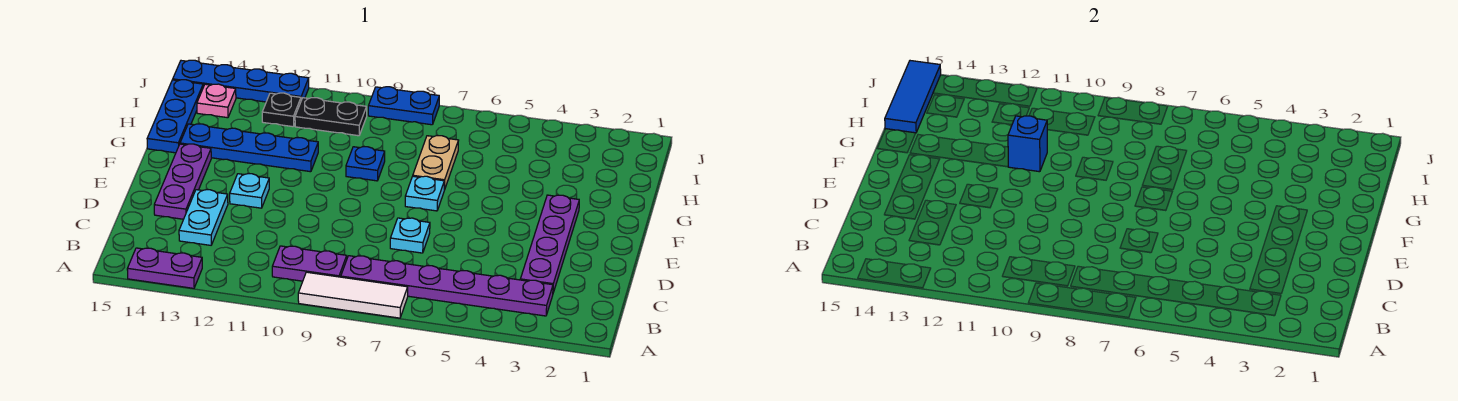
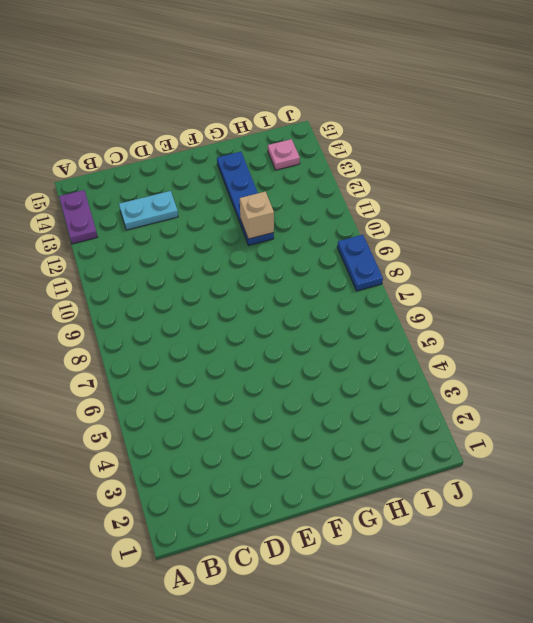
tan 1x1 brick [240,192,274,239] -> blue 1x1 brick [1008,116,1047,172]
none -> white 1x3 tile [298,272,408,318]
none -> purple 1x6 plate [341,256,553,316]
none -> purple 1x2 plate [272,246,347,281]

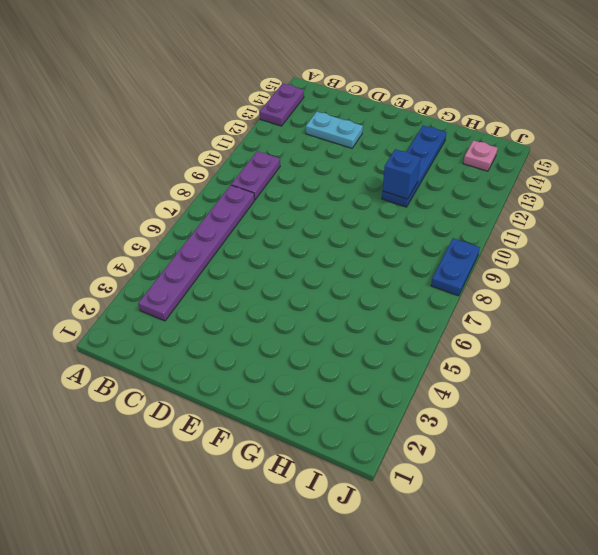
none -> white 1x3 tile [298,272,408,318]
none -> purple 1x4 plate [520,195,579,293]
none -> cyan 1x1 plate [390,218,430,253]

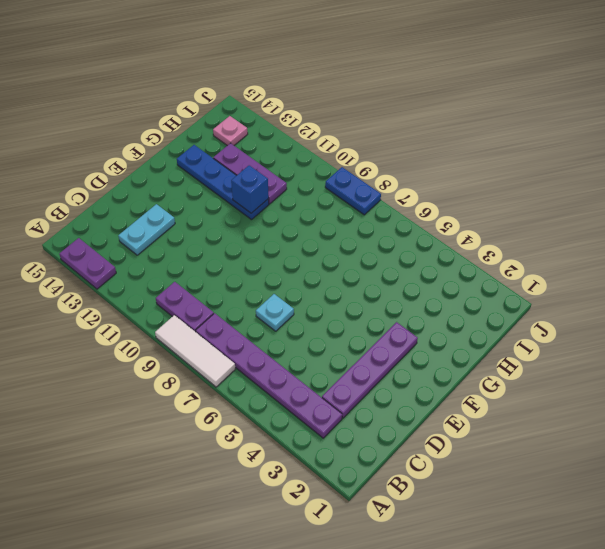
purple 1x3 plate [213,143,287,204] -> purple 1x3 plate turned to [154,144,211,219]
none -> cyan 1x1 plate [230,174,269,208]
none -> cyan 1x1 plate [405,176,444,211]
none -> tan 1x2 plate [413,136,459,190]

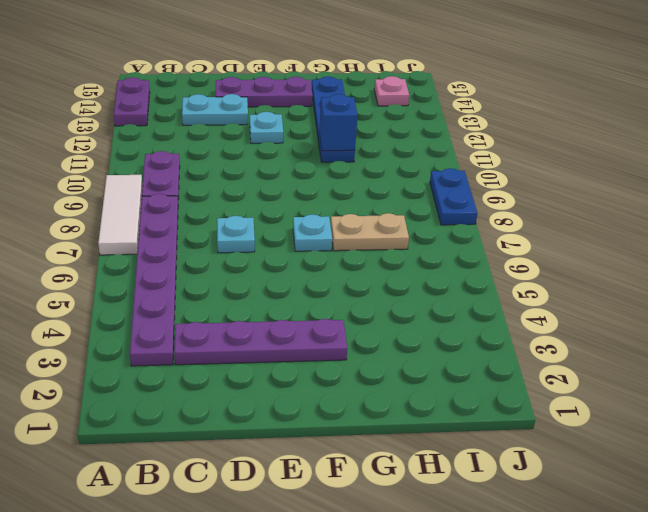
none -> blue 1x1 plate [346,147,385,181]
none -> blue 1x3 plate [147,80,203,153]
none -> black 1x2 plate [295,98,367,136]

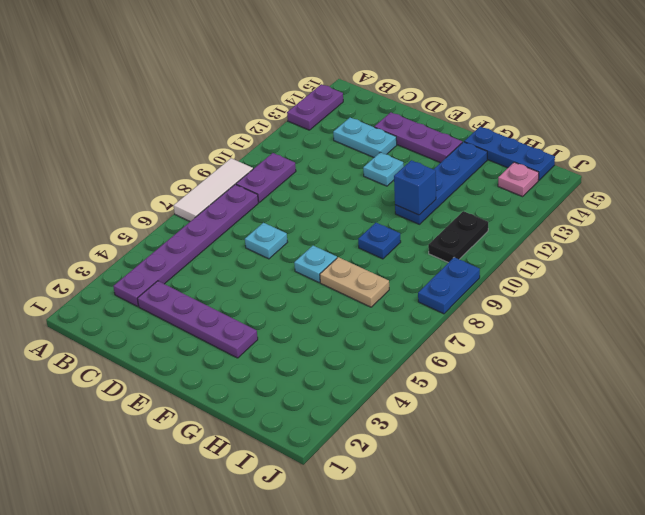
none -> black 1x1 plate [262,93,301,127]
none -> blue 1x4 plate [173,60,309,102]
none -> blue 1x3 tile [885,61,941,133]

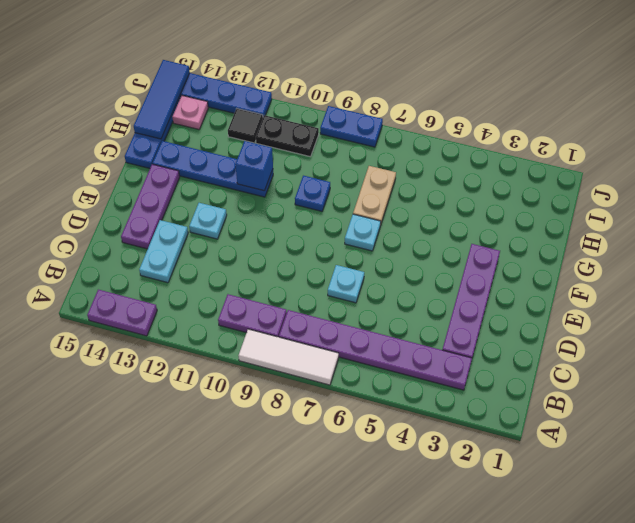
black 1x1 tile [228,109,263,143] -> black 1x1 plate [262,93,301,127]

